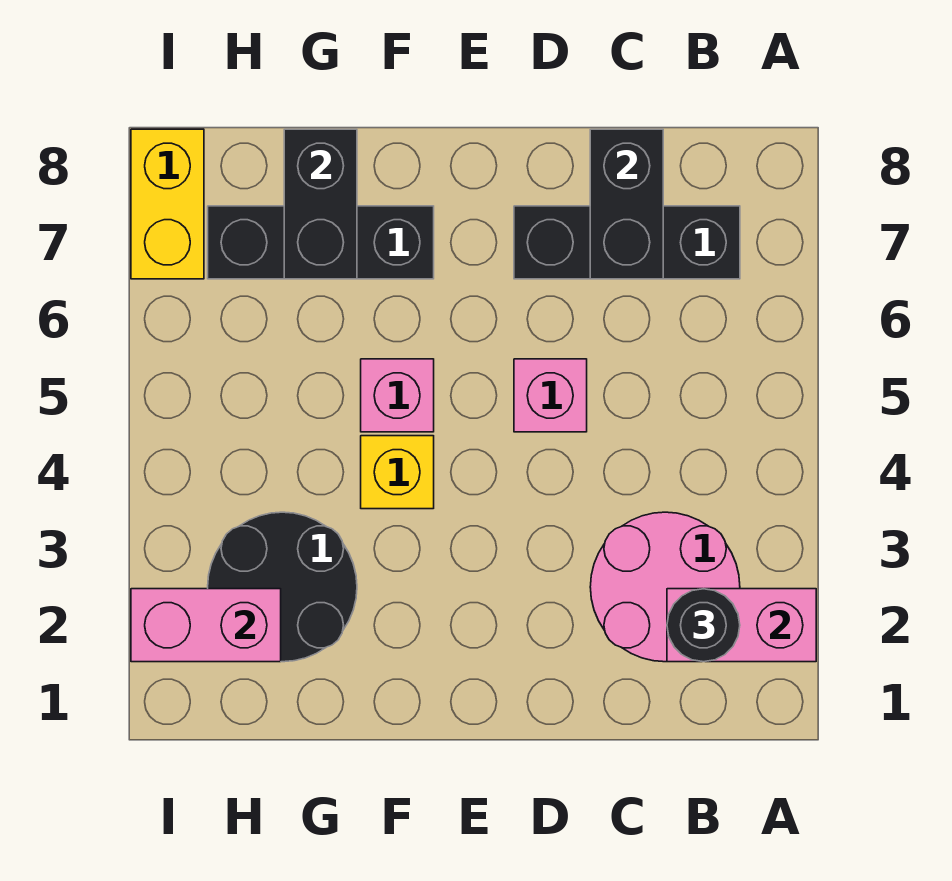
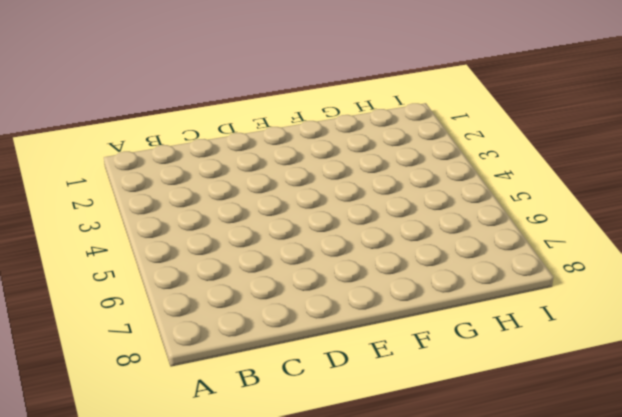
none -> pink 2x2 round brick [590,512,740,662]
none -> black 1x3 brick [514,206,740,279]
none -> pink 1x1 brick [514,359,587,432]

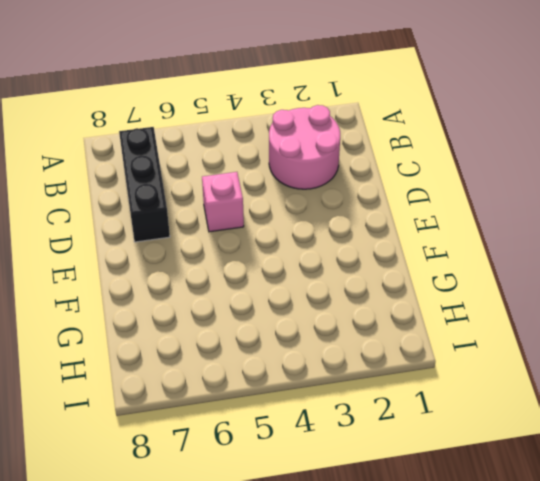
none -> yellow 1x1 brick [361,436,434,509]
none -> pink 1x1 brick [361,359,434,432]
none -> black 1x3 brick [208,206,434,279]

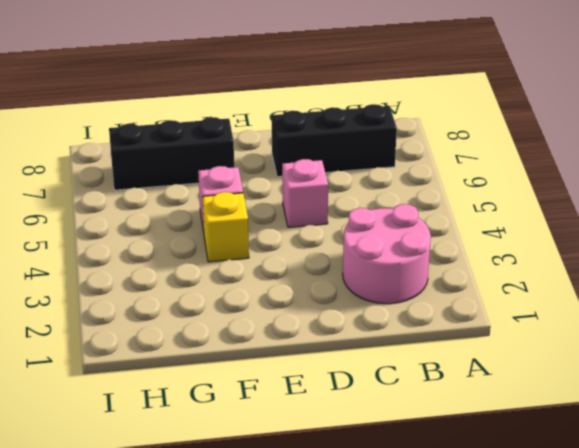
none -> black 2x2 round brick [208,512,357,662]
none -> yellow 1x2 brick [131,129,204,279]
none -> pink 1x2 brick [667,589,816,662]

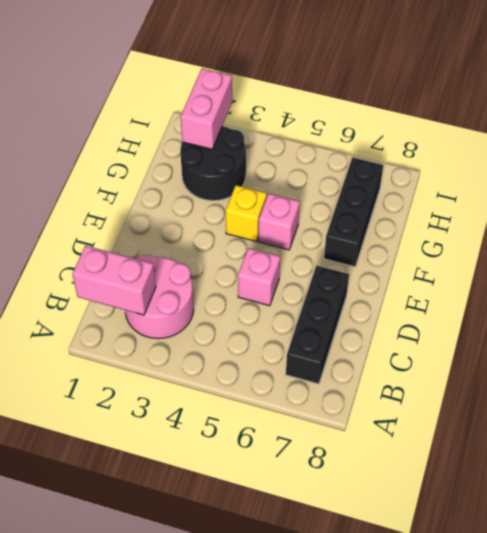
pink 1x2 brick [72,246,156,315] -> pink 1x2 brick turned to [667,589,816,662]
none -> yellow 1x2 brick [131,129,204,279]
none -> black 1x2 brick [590,129,663,279]
none -> black 1x2 brick [284,129,357,279]

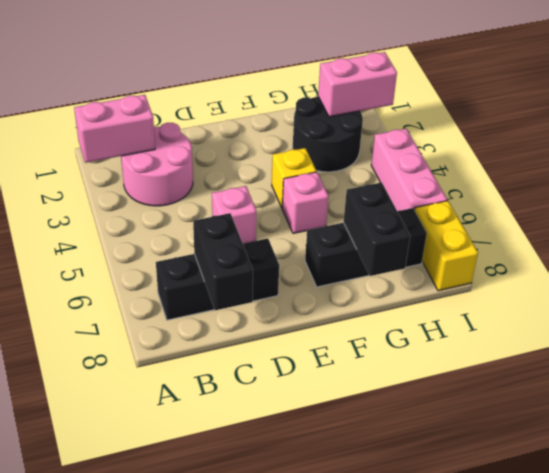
pink 1x3 brick [371,129,447,211] -> none
none -> black 1x1 round brick [667,589,740,662]

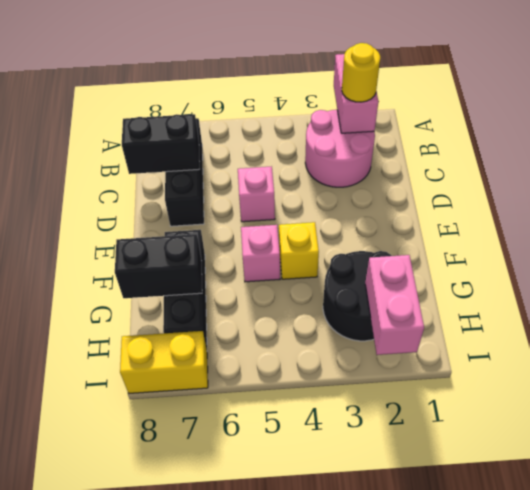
yellow 1x1 round brick [342,43,380,102] -> black 1x1 round brick [667,589,740,662]

